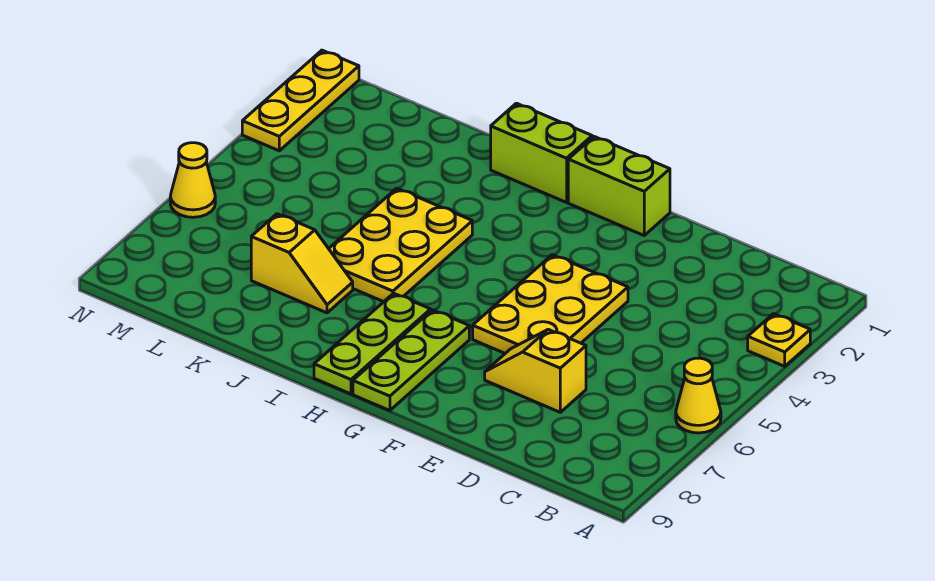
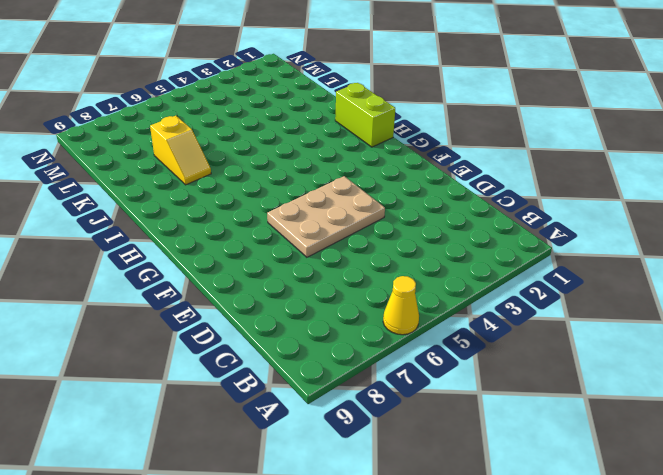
tan 2x3 plate [267,176,385,257] -> yellow 2x3 plate [473,255,628,353]
none -> yellow 1x1 plate [748,314,810,366]
none -> yellow 1x2 slope [485,329,586,412]
none -> lime 1x2 brick [568,137,670,235]

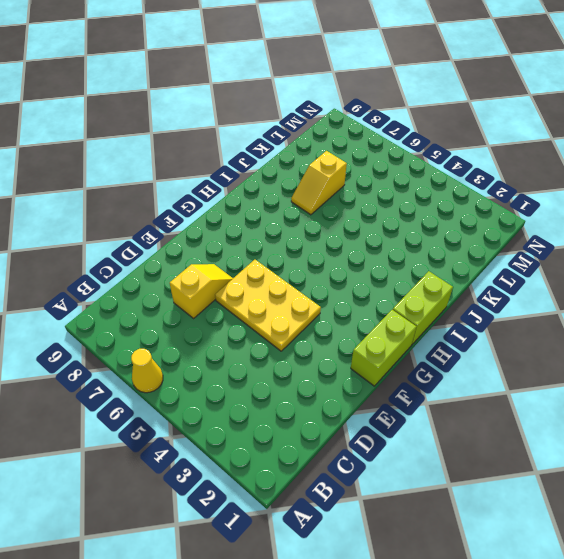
none -> yellow 1x1 plate [748,314,810,366]
none -> lime 1x3 plate [353,310,469,411]
none -> lime 1x3 plate [314,293,431,394]

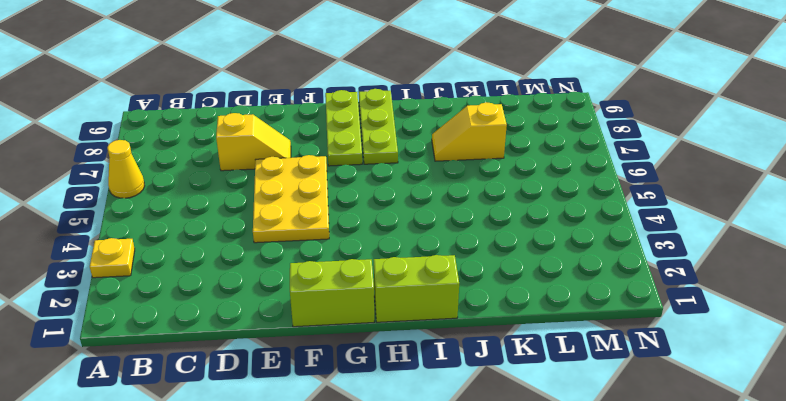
none -> yellow 2x3 plate [329,188,472,302]
none -> yellow 1x3 plate [242,50,359,151]
none -> yellow 1x1 cone [170,143,215,217]

